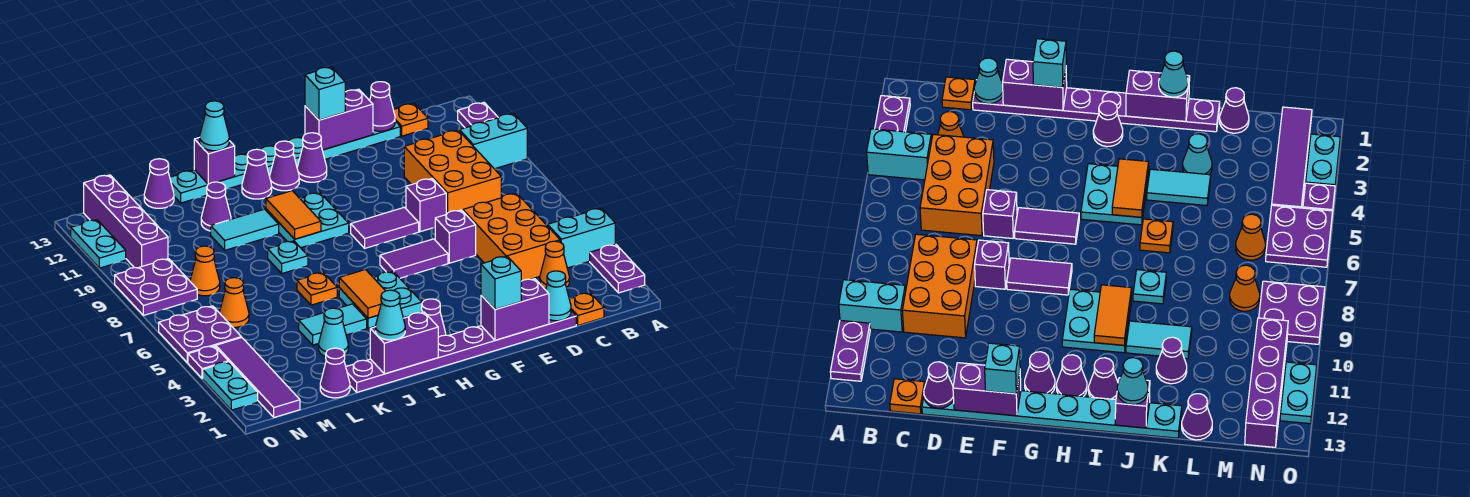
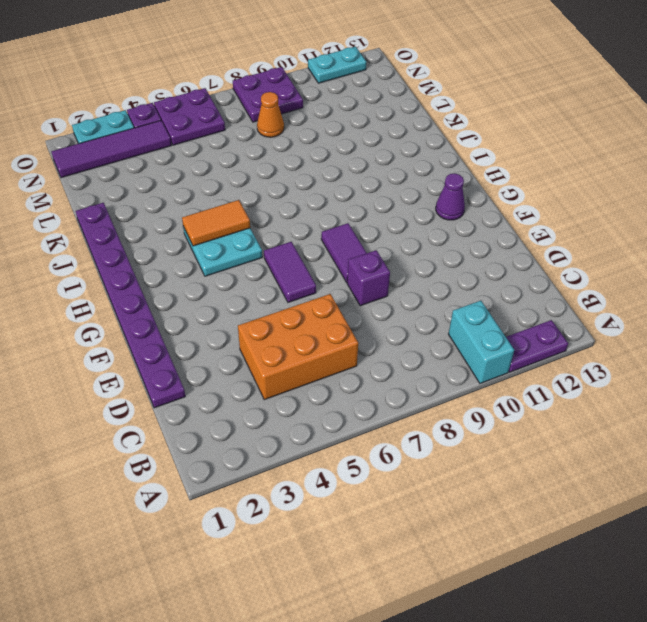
none -> purple 1x2 plate [590,244,645,293]
none -> cyan 1x2 brick [548,208,615,268]
none -> orange 1x1 plate [569,293,604,325]
none -> orange 1x1 cone [540,241,569,289]

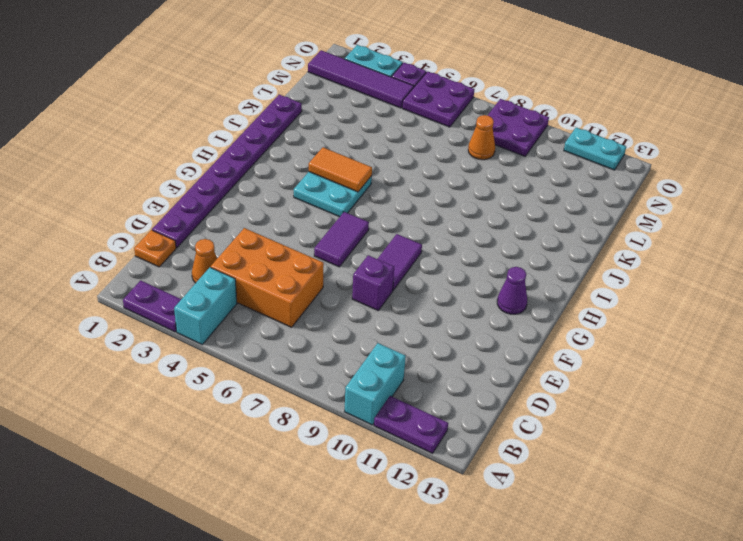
none -> orange 2x3 brick [404,130,501,214]
none -> orange 1x1 plate [394,103,428,136]
none -> cyan 1x8 plate [170,121,400,203]
none -> purple 1x1 brick [435,210,476,263]

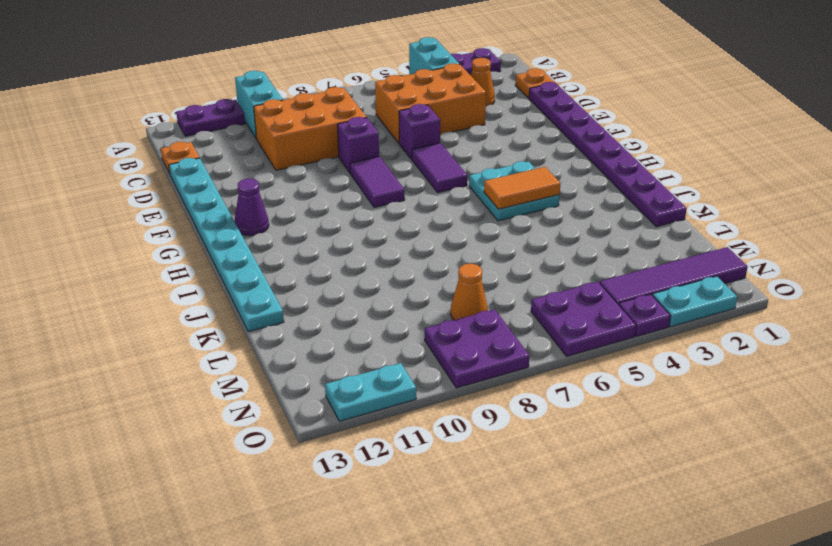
none -> purple 1x1 cone [422,299,446,337]
none -> cyan 2x2 plate [266,193,349,248]
none -> purple 1x1 cone [270,141,299,191]
none -> purple 1x1 cone [242,149,272,199]

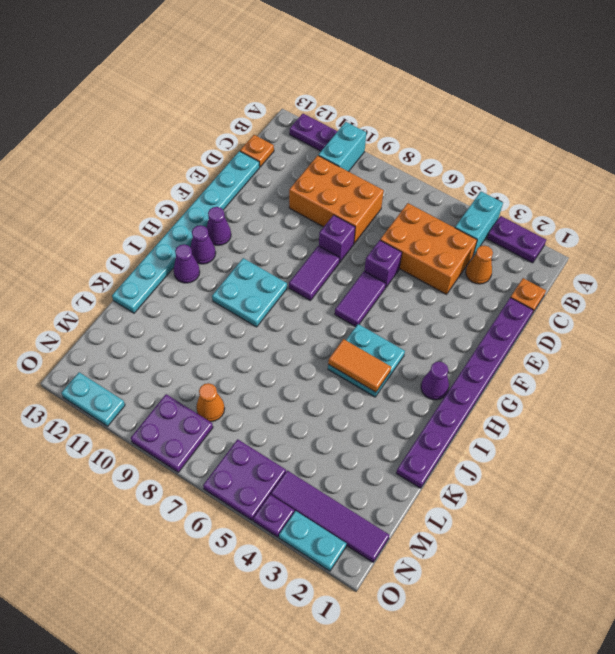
none -> cyan 1x2 tile [299,304,367,345]
none -> orange 1x1 plate [297,273,337,305]
none -> cyan 1x1 plate [268,241,308,273]
none -> cyan 1x2 tile [211,209,279,250]

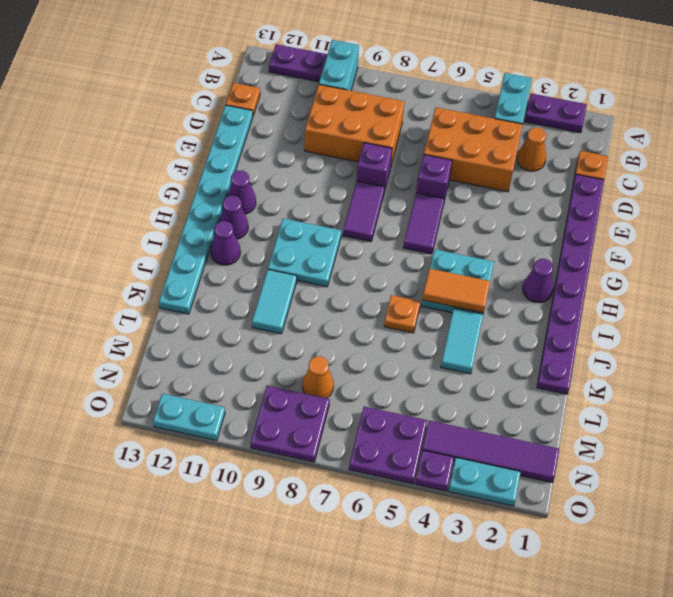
none -> cyan 1x1 plate [268,241,308,273]
none -> cyan 1x1 cone [319,308,348,357]
none -> purple 1x1 cone [201,182,231,231]
none -> purple 1x1 cone [320,348,350,398]

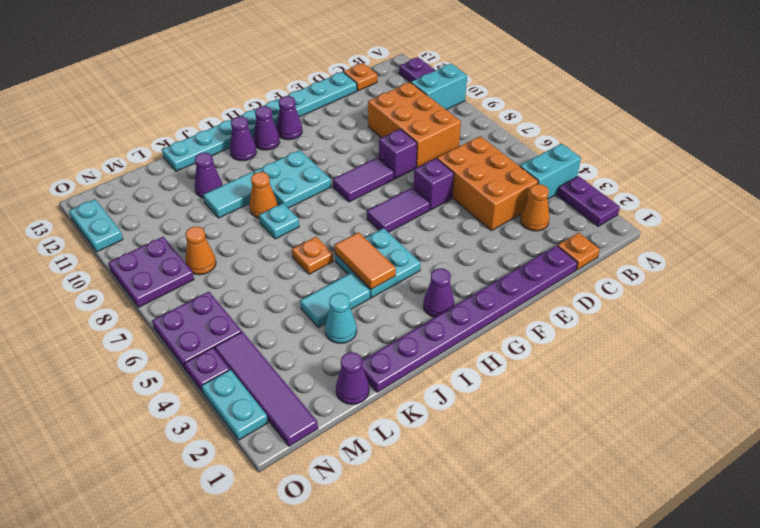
orange 1x1 cone [249,172,277,218] -> orange 1x1 cone moved to [219,278,249,327]
none -> purple 1x1 cone [144,159,174,208]
none -> purple 1x4 brick [84,175,168,268]
none -> cyan 1x1 cone [546,271,571,321]
none -> purple 1x1 cone [370,82,395,131]

